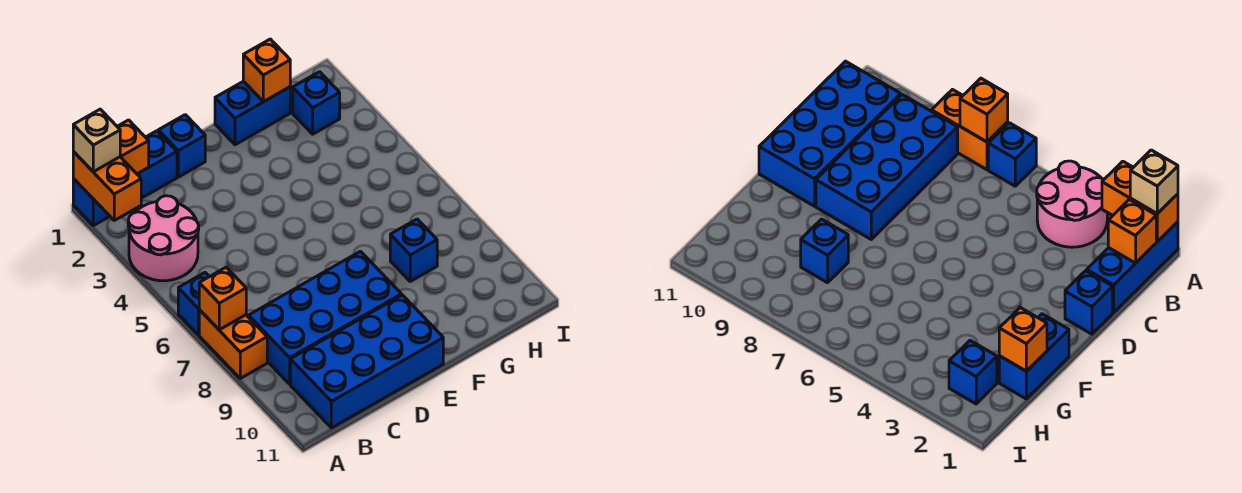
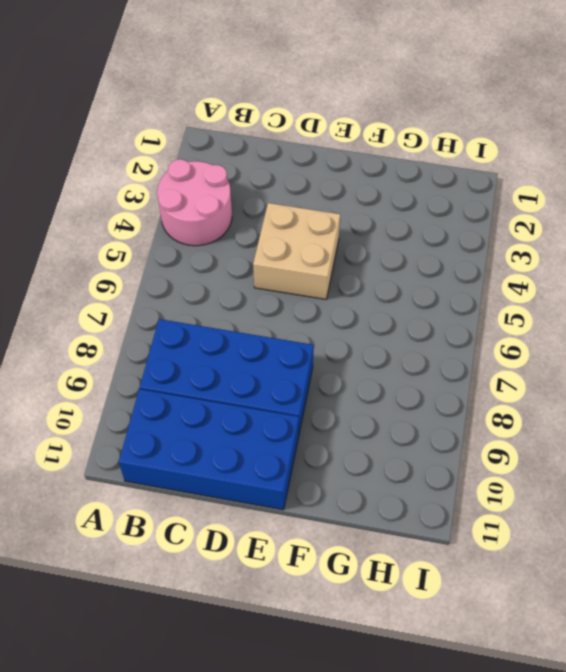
tan 2x2 brick [253,203,340,299] -> none
none -> blue 1x3 brick [73,131,177,226]
none -> blue 1x1 brick [178,273,209,335]
none -> orange 1x2 brick [199,310,267,378]

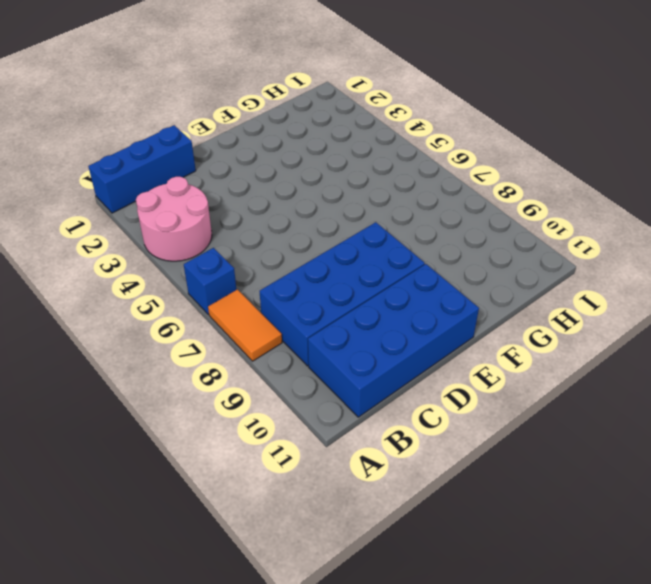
orange 1x2 tile [208,289,282,361] -> orange 1x2 brick [199,310,267,378]
none -> blue 1x1 brick [158,115,205,177]
none -> blue 1x2 brick [215,81,290,145]
none -> blue 1x1 brick [390,219,437,281]

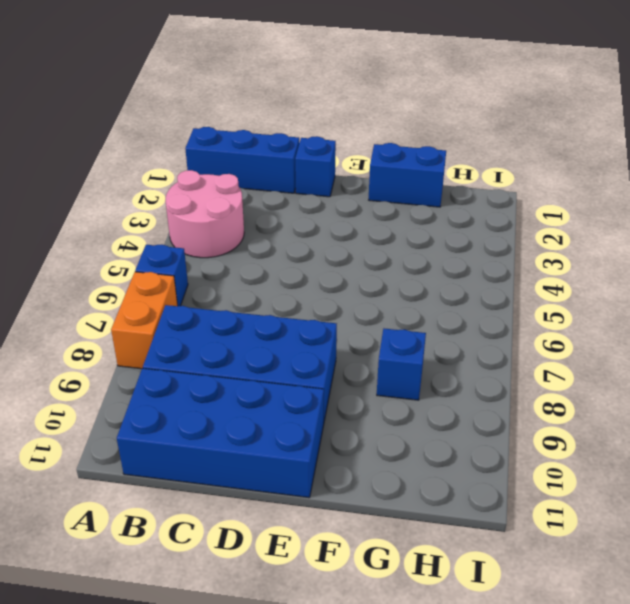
none -> blue 1x1 brick [293,72,340,134]
none -> orange 1x2 brick [73,152,141,220]
none -> orange 1x1 brick [199,267,246,330]

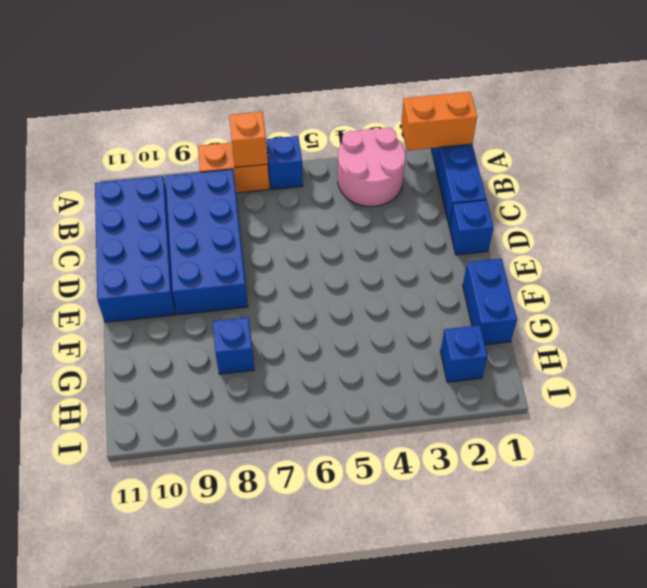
none -> orange 1x1 brick [117,120,149,174]
none -> orange 1x1 brick [243,39,290,102]
none -> tan 1x1 brick [73,109,120,172]

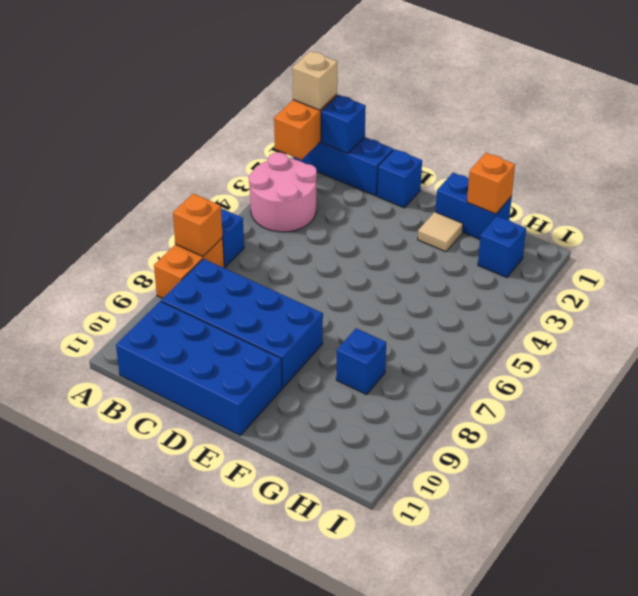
blue 1x1 brick [321,95,366,154] -> orange 1x1 brick [117,120,149,174]
tan 1x1 tile [418,212,463,252] -> none

